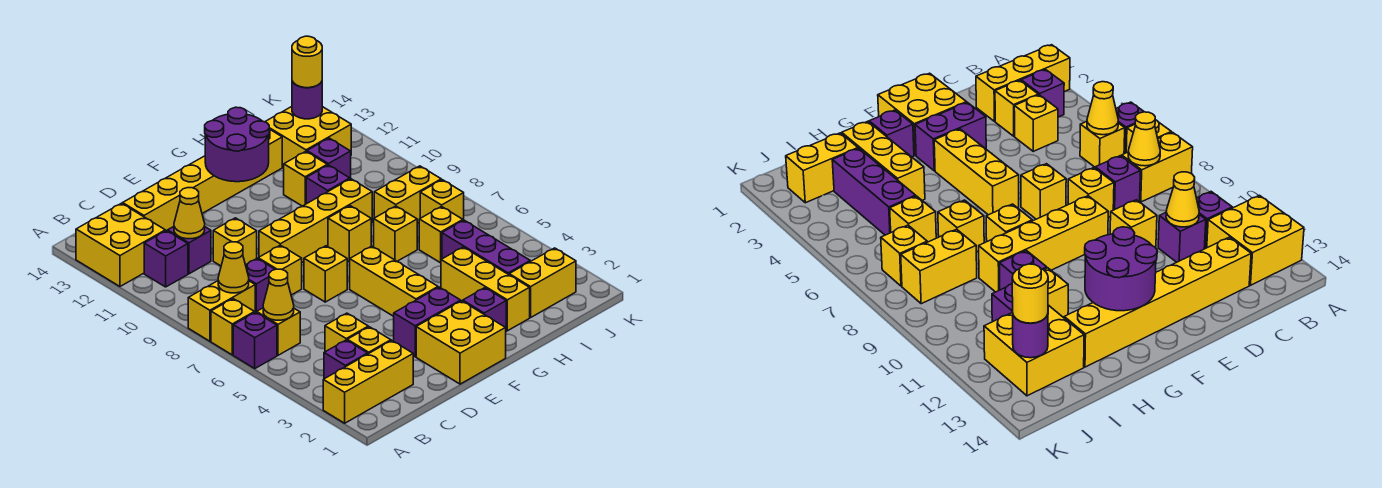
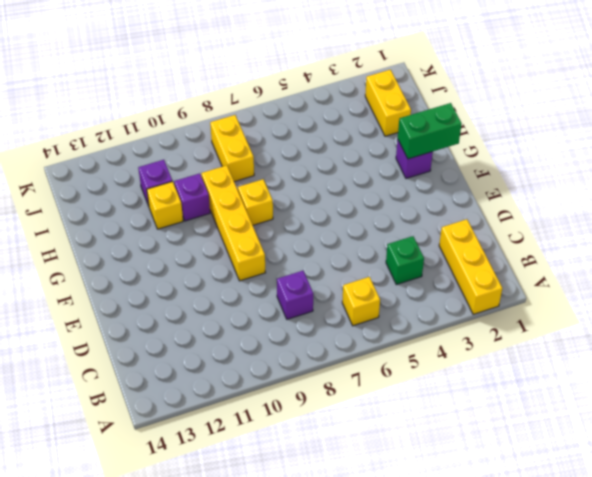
green 1x1 brick [386,236,424,285] -> yellow 1x1 brick [325,313,368,352]
green 1x2 brick [398,103,462,159] -> none
none -> purple 1x1 brick [233,312,277,368]
none -> yellow 1x1 brick [211,299,254,355]
none -> yellow 1x2 brick [188,281,255,341]
none -> yellow 2x2 brick [76,203,165,286]

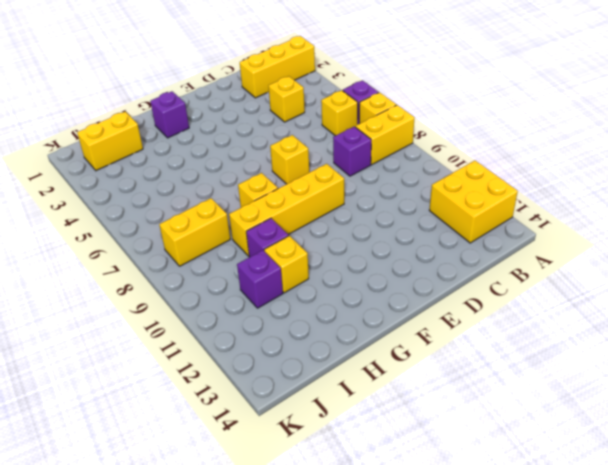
none -> purple 1x1 brick [324,340,368,379]
none -> purple 1x1 brick [144,231,188,287]
none -> yellow 1x1 brick [347,327,391,354]
none -> purple 1x1 brick [168,227,211,274]

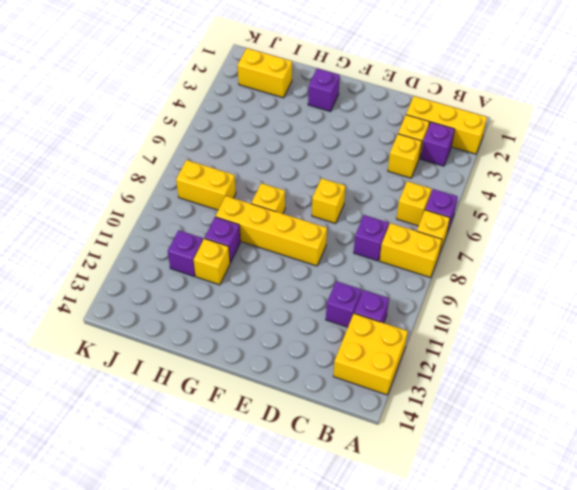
none -> yellow 1x6 brick [123,129,282,231]
none -> yellow 1x1 brick [258,245,302,295]
none -> yellow 1x1 brick [213,218,257,266]
none -> yellow 2x2 brick [416,301,506,384]

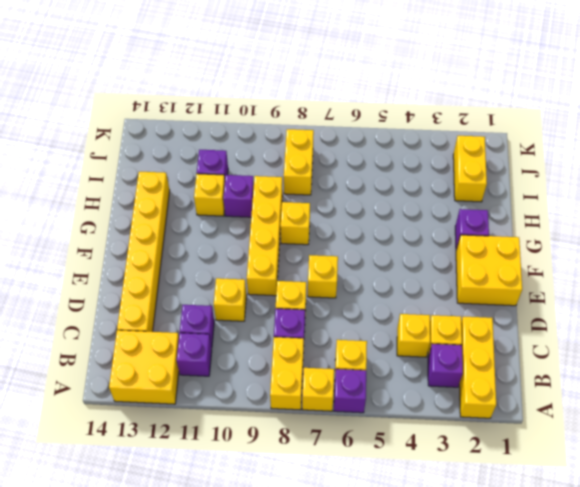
none -> purple 1x2 brick [394,287,461,357]
none -> yellow 1x3 brick [350,246,438,316]
none -> yellow 1x3 brick [441,247,530,331]
none -> yellow 1x1 brick [374,206,417,261]

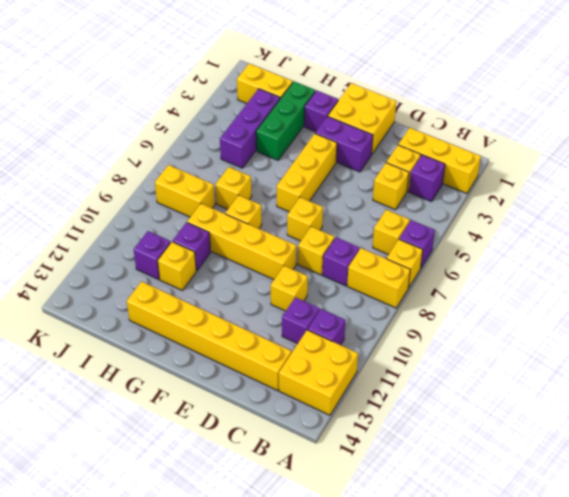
green 1x3 brick [256,82,315,160] -> yellow 1x3 brick [441,247,530,331]
none -> yellow 1x1 brick [419,206,463,263]
none -> yellow 2x2 brick [265,107,351,167]
none -> yellow 1x1 brick [420,180,464,220]
none -> yellow 1x1 cone [263,269,294,320]

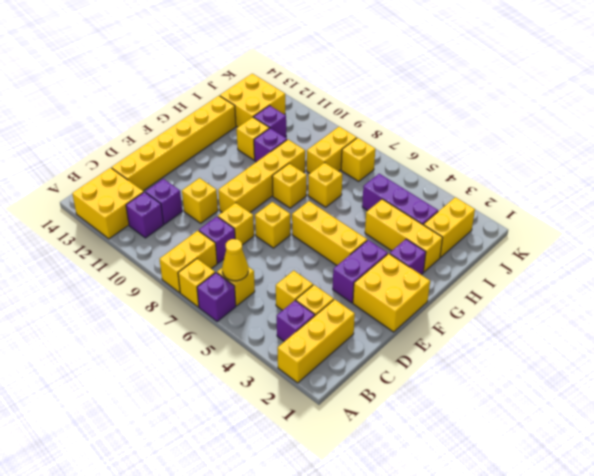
none -> yellow 1x1 brick [419,206,463,263]
none -> yellow 1x1 cone [218,242,249,293]
none -> yellow 1x1 cone [174,188,205,239]
none -> purple 2x2 round brick [205,107,269,182]

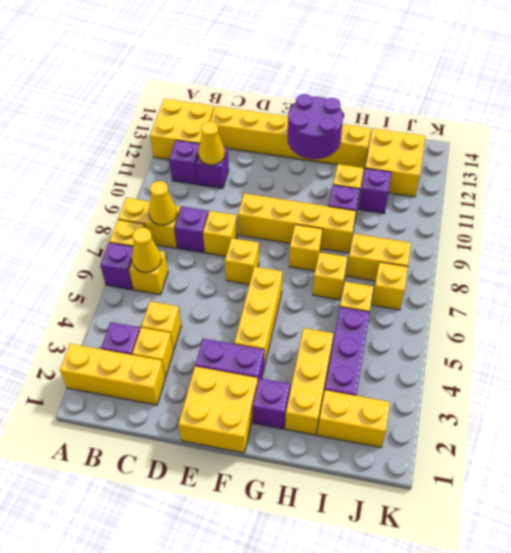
none -> yellow 1x1 brick [213,218,257,266]
none -> purple 1x1 round brick [292,81,322,119]
none -> yellow 1x1 round brick [292,36,322,88]

